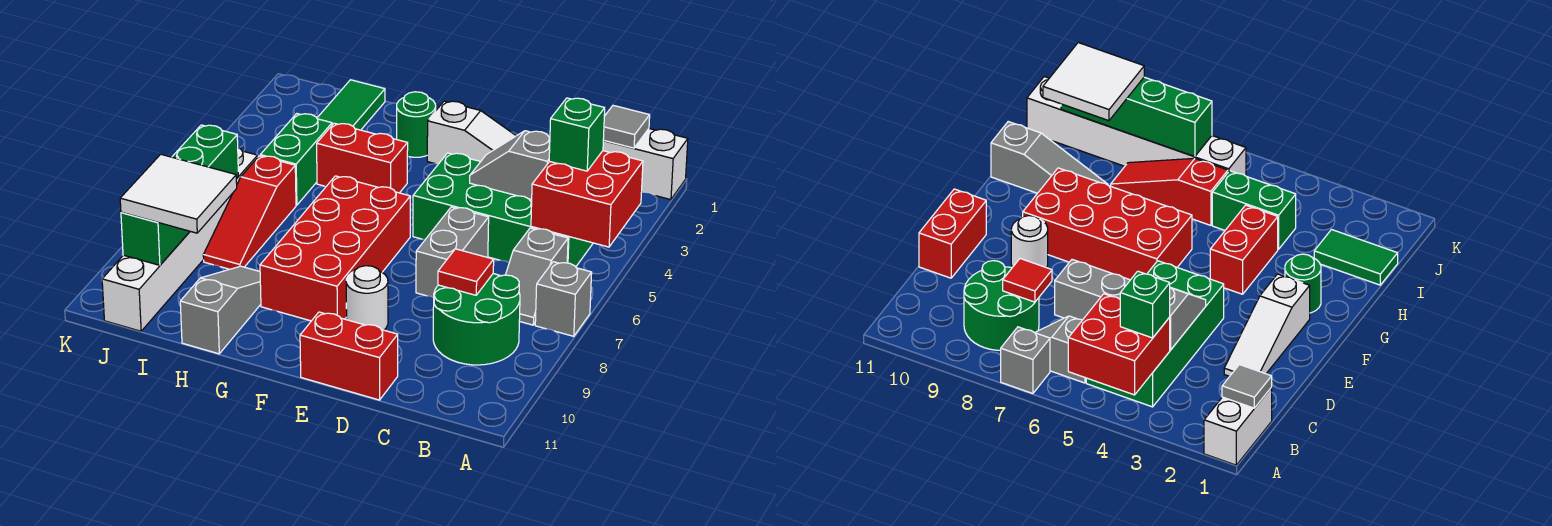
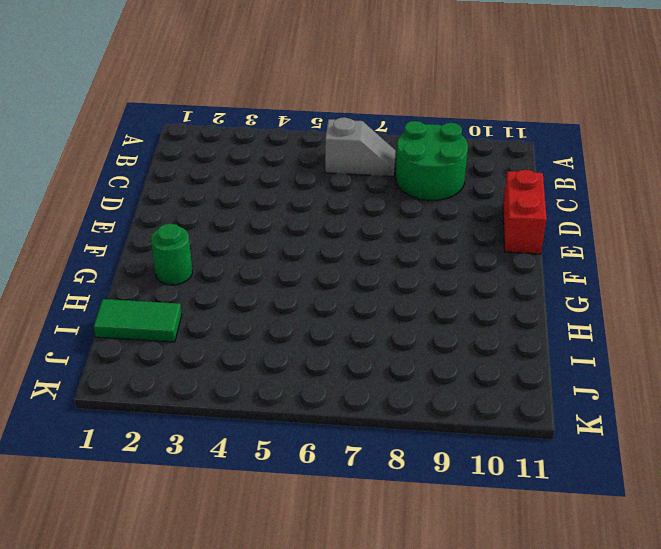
none -> white 1x2 brick [603,129,688,200]
none -> grey 1x1 brick [535,262,592,336]
none -> green 2x4 brick [413,153,593,267]

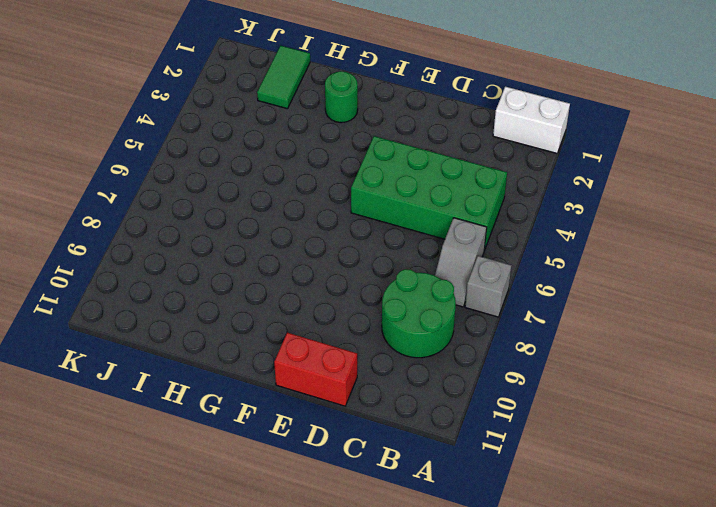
none -> white 1x3 slope [427,101,516,164]
none -> grey 1x2 brick [416,207,489,298]
none -> white 1x1 round brick [346,266,388,330]

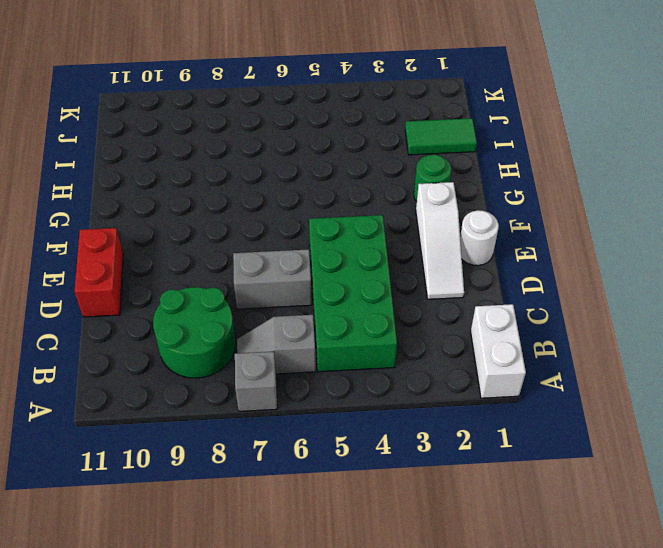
white 1x1 round brick [460,210,499,266] -> white 1x1 round brick moved to [346,266,388,330]
none -> red 2x4 brick [260,176,410,321]
none -> red 1x2 brick [317,123,408,193]
none -> grey 1x3 slope [180,266,261,354]

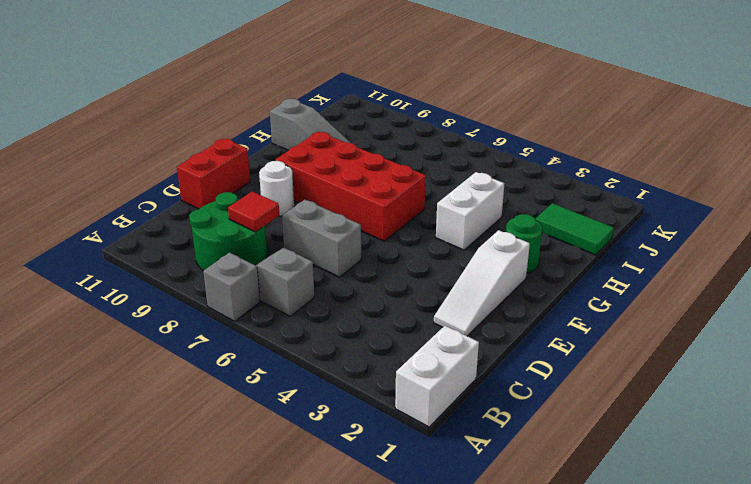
white 1x2 brick [436,172,505,250] -> red 1x2 brick [317,123,408,193]
none -> green 2x4 brick [413,153,593,267]
none -> green 1x2 brick [260,114,332,205]
none -> red 1x3 slope [203,156,296,269]

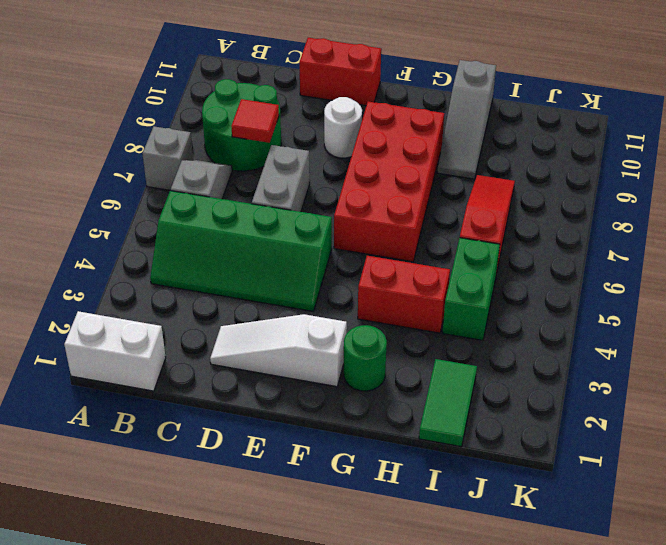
green 2x4 slope [150,191,332,311] -> green 2x4 brick [413,153,593,267]
none -> white 1x6 brick [102,148,258,331]
none -> red 2x2 brick [531,151,643,247]
none -> grey 1x1 tile [603,105,650,148]

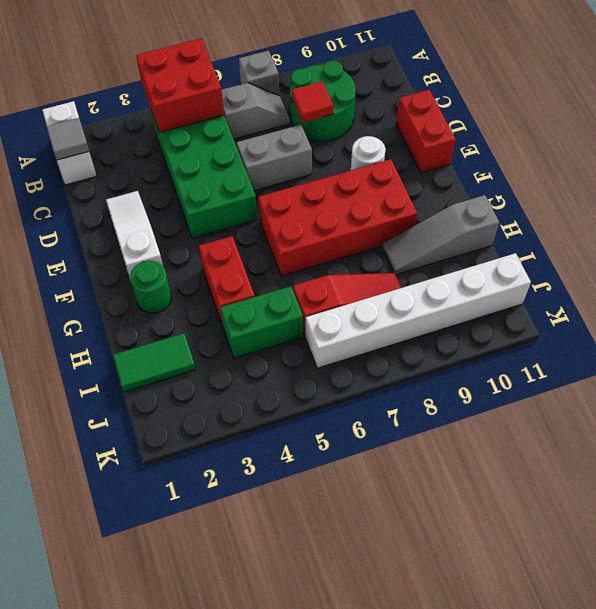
none -> grey 1x2 slope [470,131,550,200]
none -> green 1x4 brick [121,125,238,265]
none -> green 1x1 brick [549,98,605,171]

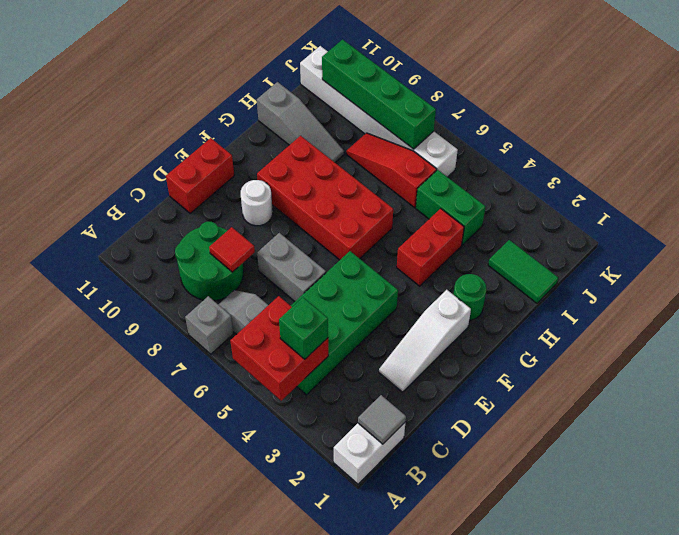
none -> grey 1x2 slope [470,131,550,200]
none -> white 2x2 tile [120,154,237,233]

